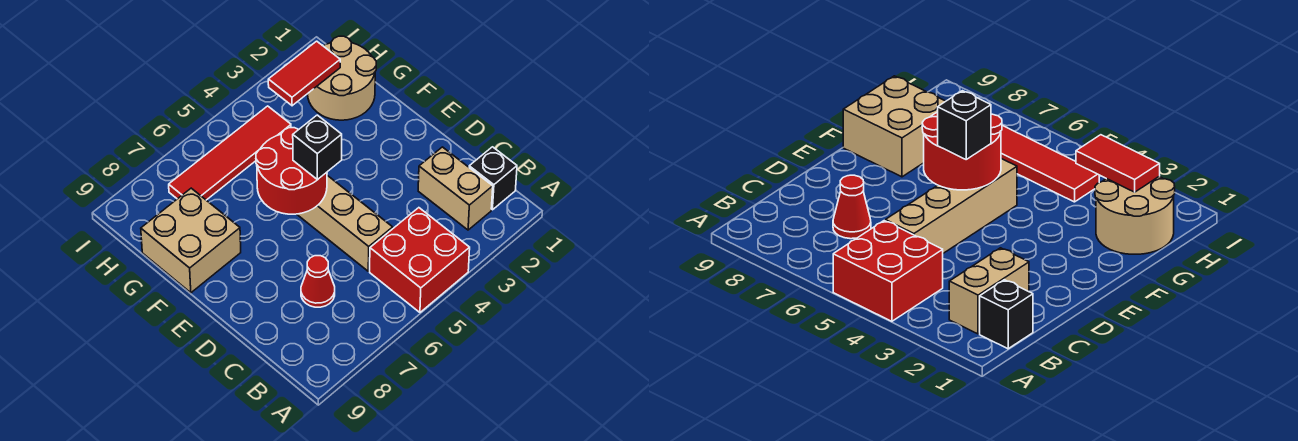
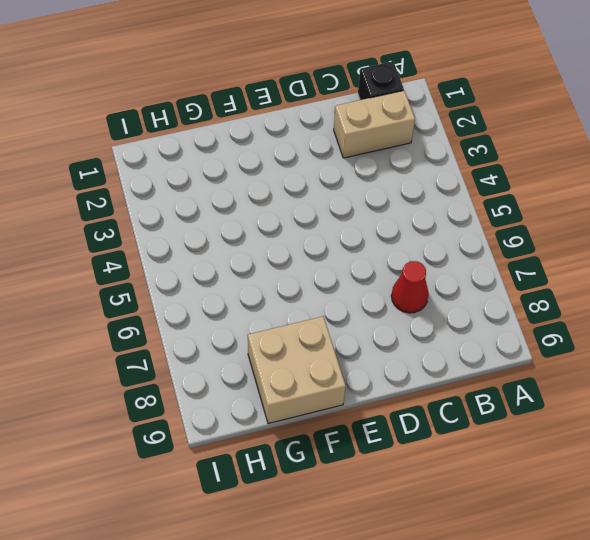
none -> red 2x2 brick [370,208,470,312]
none -> tan 1x4 brick [297,175,393,271]

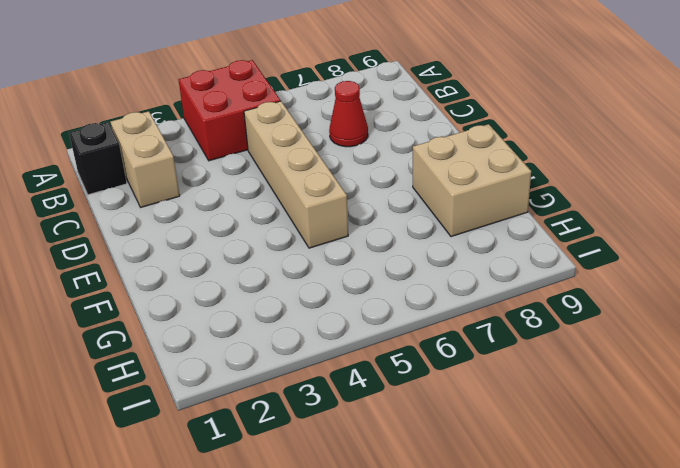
none -> tan 2x2 round brick [308,36,376,120]
none -> red 1x4 tile [169,106,291,200]

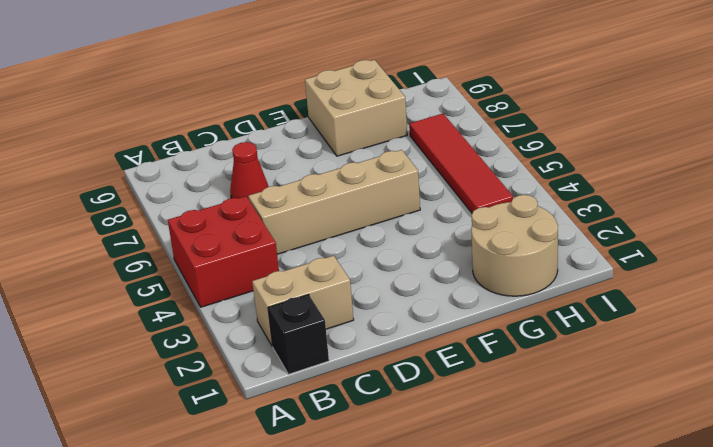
none -> red 2x2 round brick [256,128,327,214]
none -> red 1x2 tile [268,41,340,106]

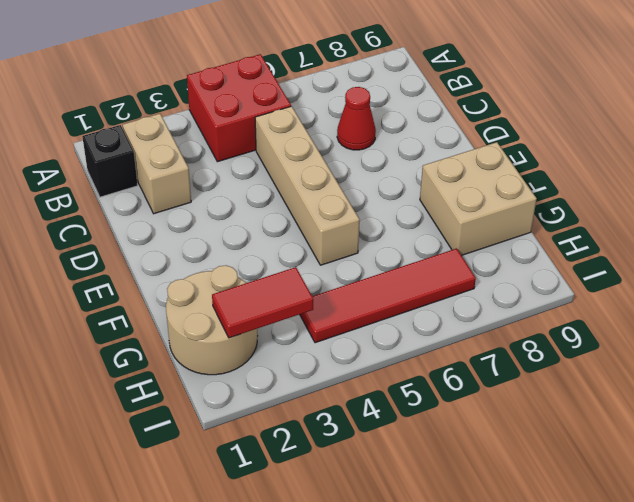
none -> red 2x2 round brick [256,128,327,214]
none -> black 1x1 brick [293,115,342,180]

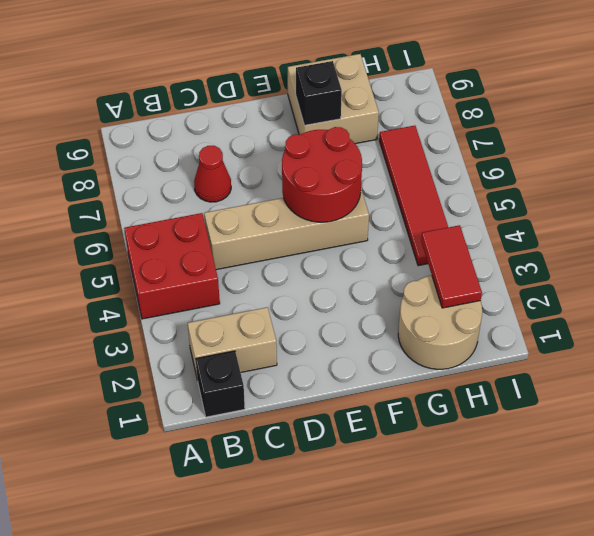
black 1x1 brick [296,61,342,125] -> black 1x1 brick moved to [293,115,342,180]

